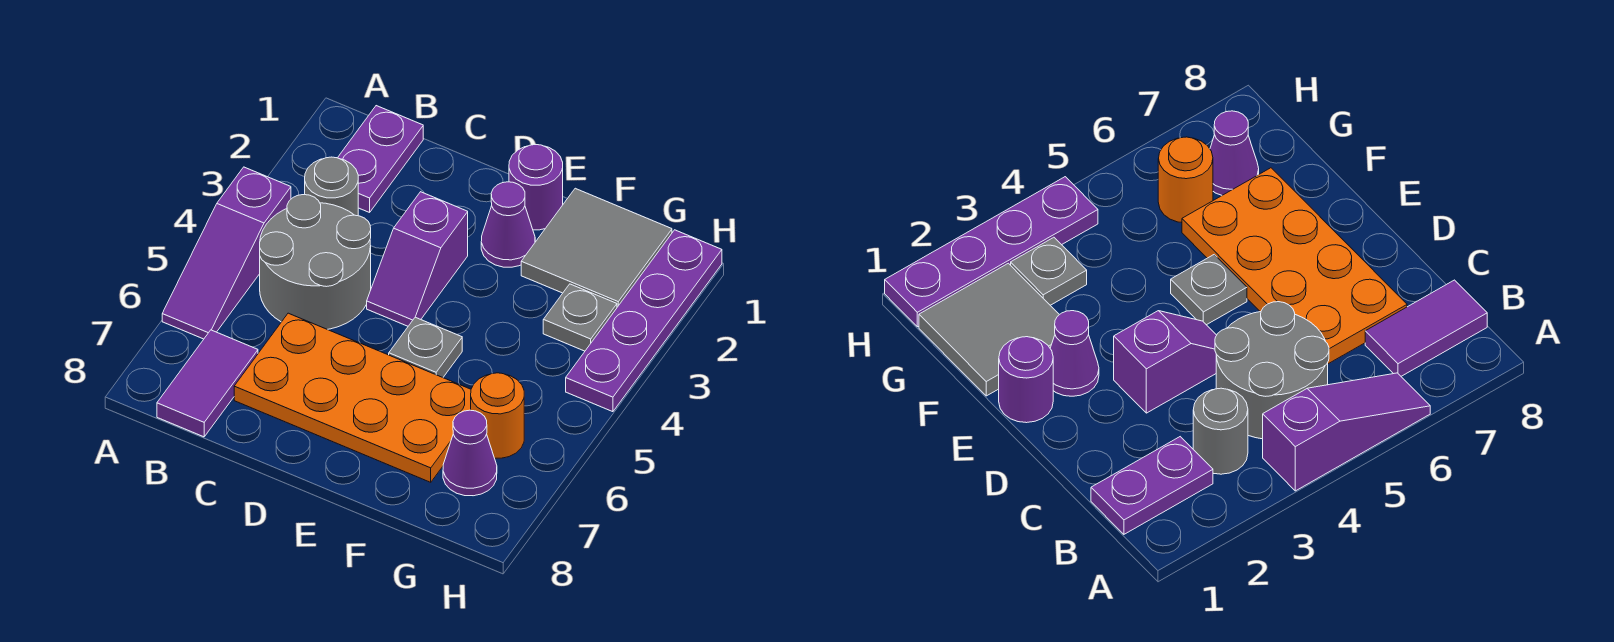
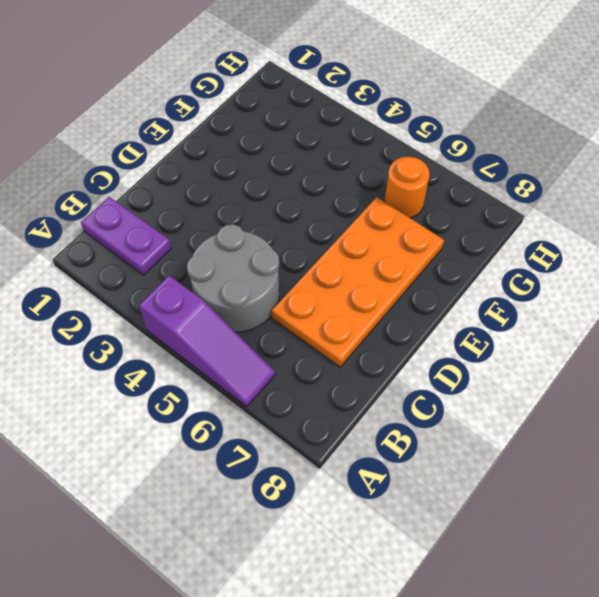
none -> grey 1x1 round brick [305,157,358,216]
none -> purple 1x2 tile [157,330,258,437]
none -> purple 1x2 slope [367,192,468,326]

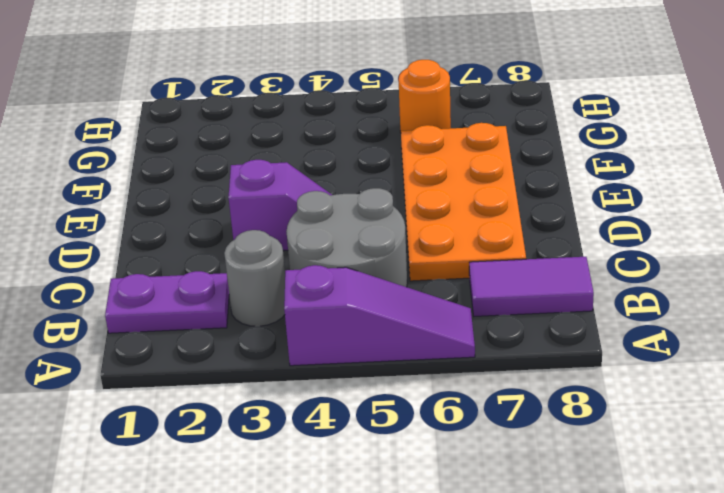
none -> purple 1x1 round brick [509,145,563,230]
none -> purple 1x1 cone [481,182,535,267]
none -> grey 1x1 plate [389,317,462,377]

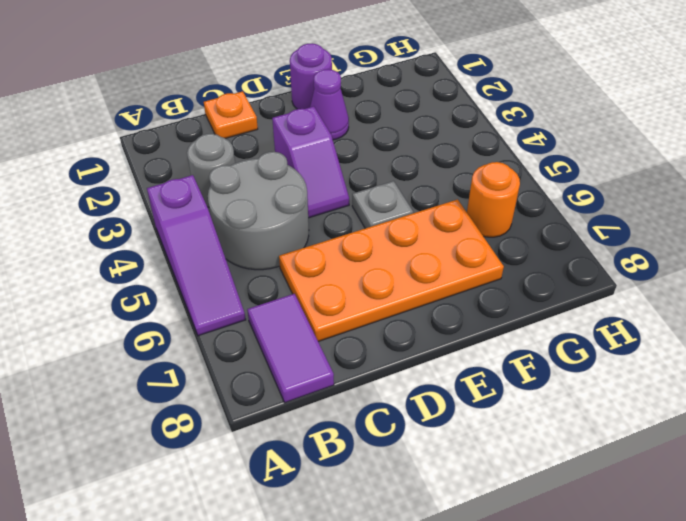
orange 1x1 plate [204,91,258,138] -> none
none -> purple 1x2 plate [338,106,423,212]
none -> grey 2x2 tile [521,188,672,307]
none -> grey 1x1 plate [543,284,617,351]

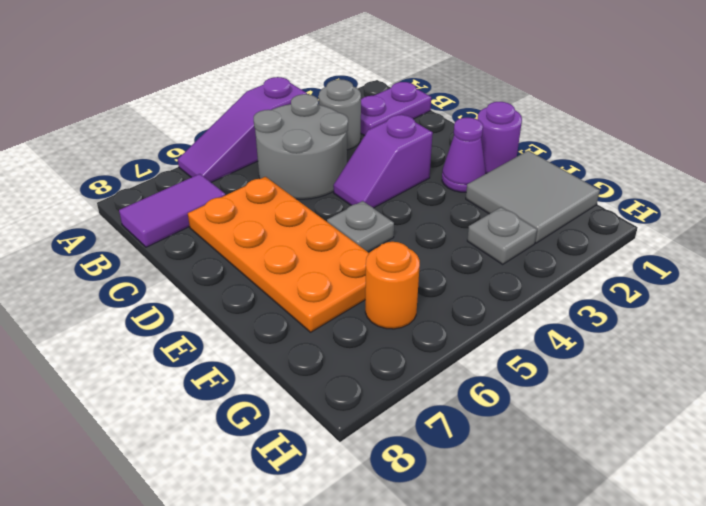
none -> purple 1x1 cone [443,410,497,496]
none -> purple 1x4 plate [566,230,722,412]

